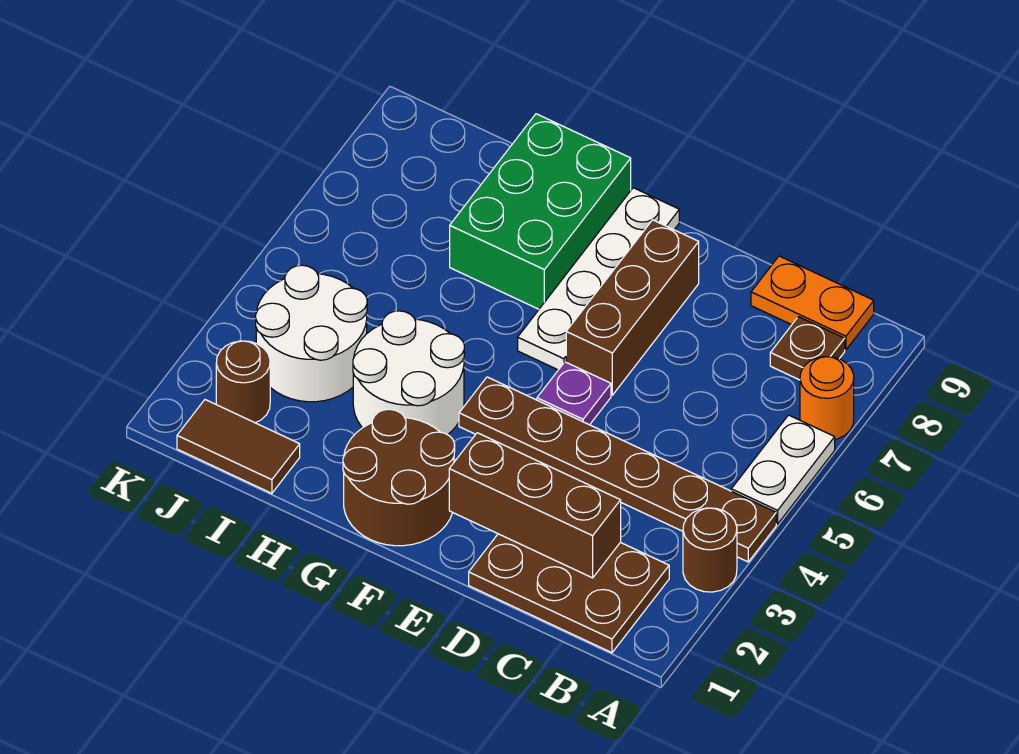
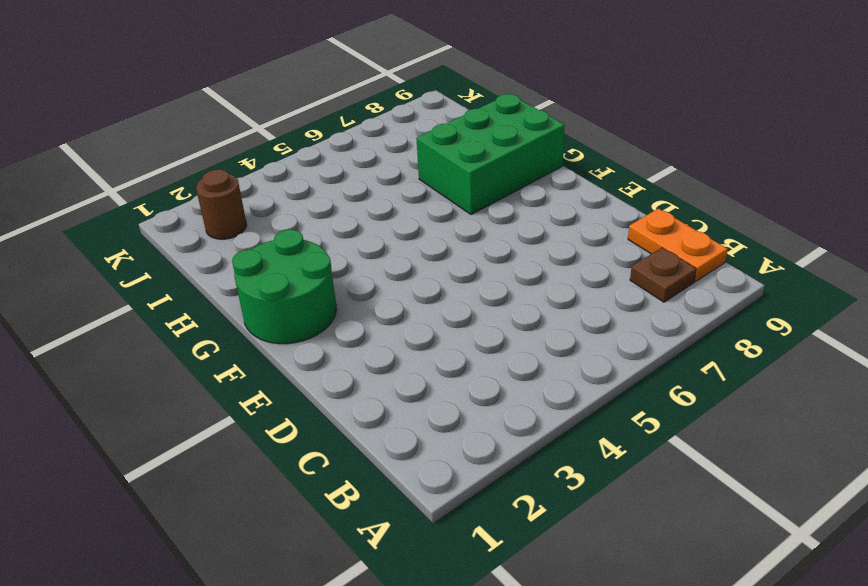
green 2x2 round brick [232,230,336,344] -> brown 2x2 round brick [343,409,455,546]
none -> brown 1x1 round brick [683,508,737,592]
none -> brown 1x6 plate [459,377,776,562]
none -> white 1x2 plate [731,415,835,524]

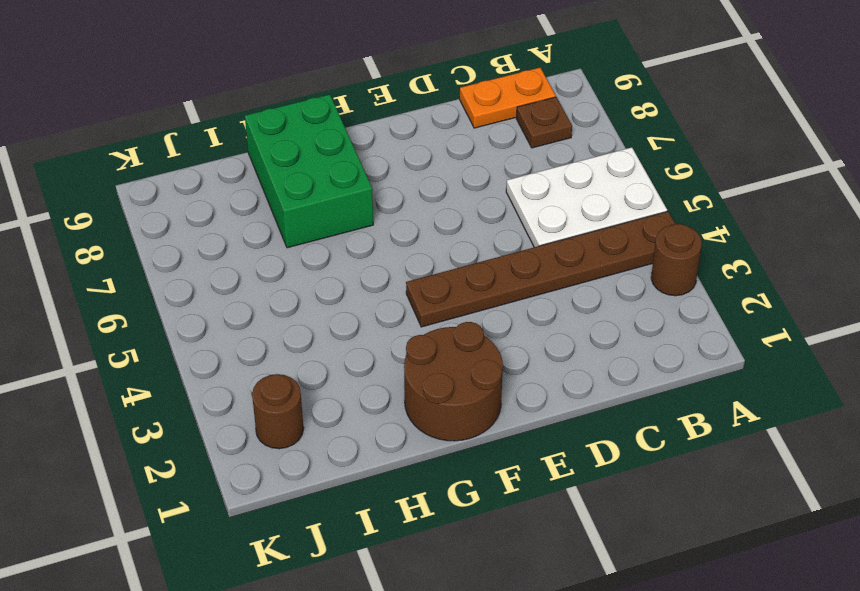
white 2x3 plate [506,147,667,247] -> white 1x2 plate [731,415,835,524]
none -> orange 1x1 round brick [800,357,854,439]
none -> brown 2x3 plate [469,534,669,653]
none -> purple 1x1 plate [537,362,611,425]

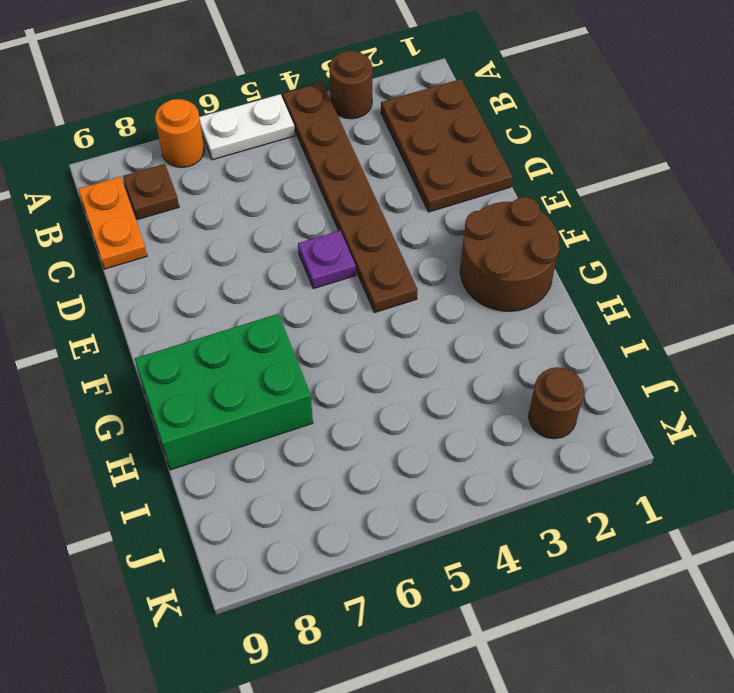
none -> brown 1x3 brick [566,220,699,395]
none -> white 1x4 plate [518,188,679,370]
none -> white 2x2 round brick [353,311,464,435]

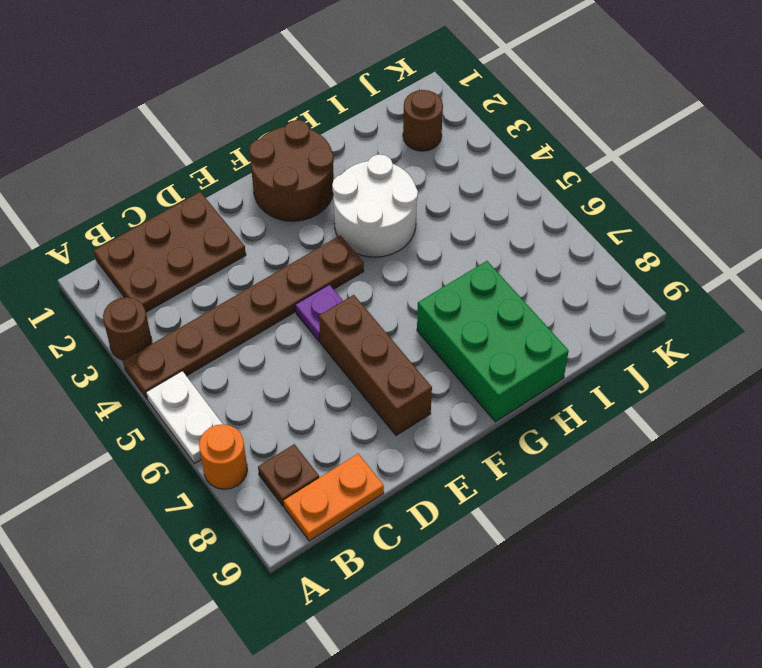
none -> white 1x4 plate [518,188,679,370]
none -> brown 1x2 tile [177,400,300,493]
none -> white 2x2 round brick [256,265,367,402]

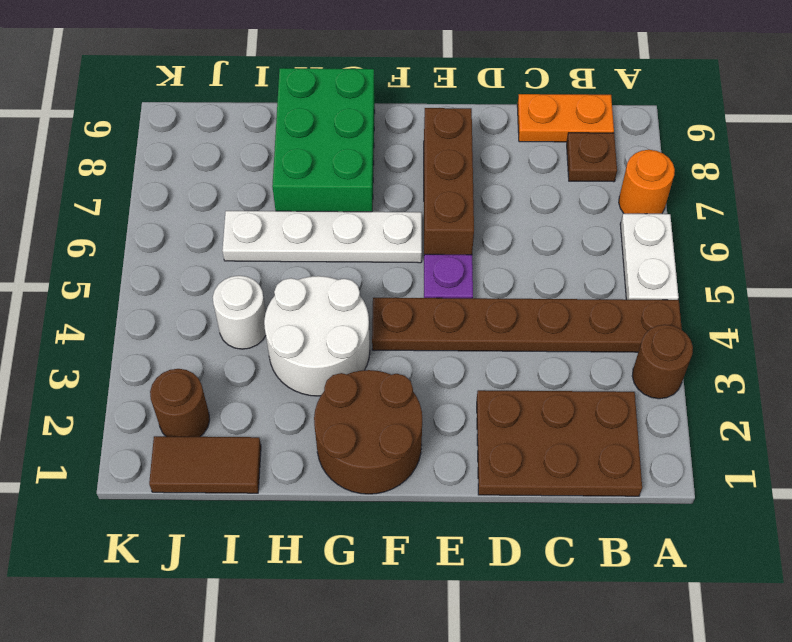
white 1x4 plate [222,211,422,263] -> white 1x4 plate turned to [518,188,679,370]
white 1x1 round brick [213,276,266,349] -> white 2x2 round brick [256,265,367,402]
none -> brown 1x3 brick [449,433,621,578]

